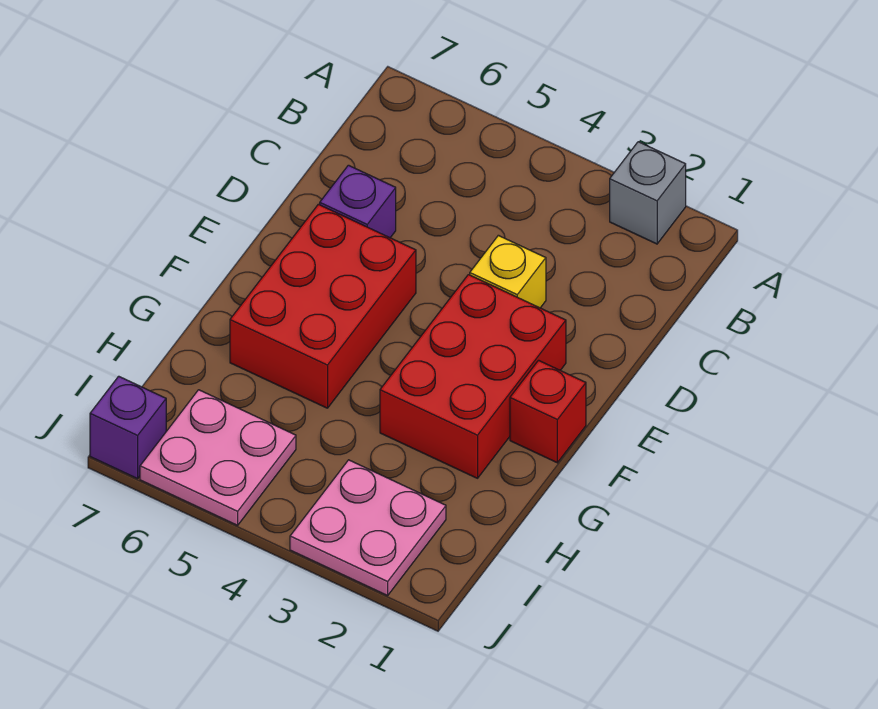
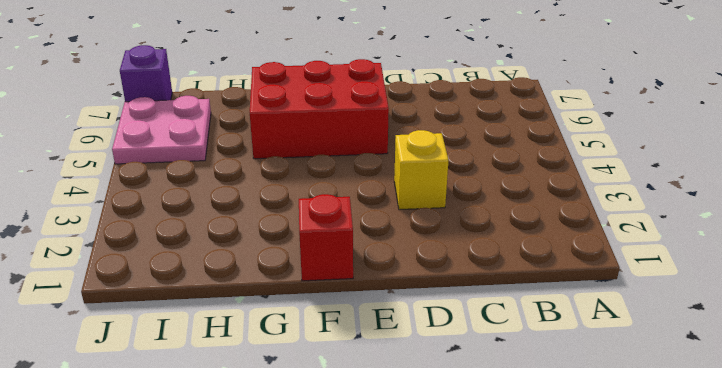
none -> grey 1x1 brick [610,142,686,244]
none -> purple 1x1 brick [320,165,396,238]

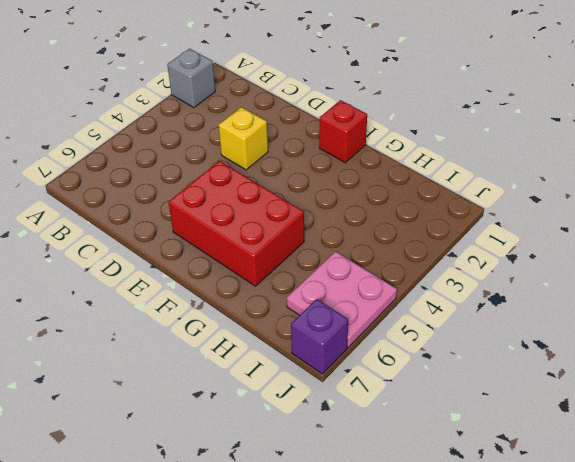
none -> purple 1x1 brick [320,165,396,238]
none -> red 2x3 brick [380,275,566,478]

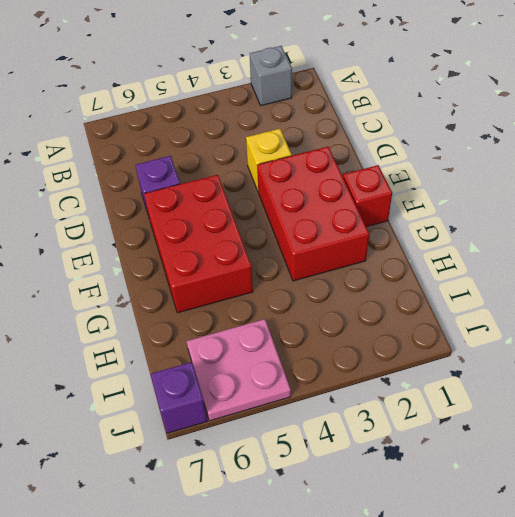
none -> pink 2x2 plate [290,460,446,596]

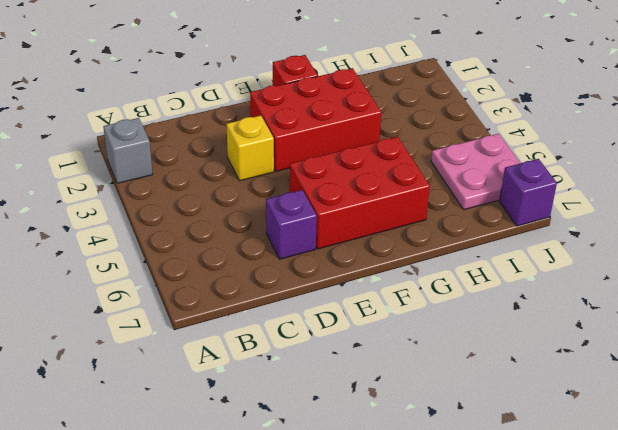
none -> pink 2x2 plate [290,460,446,596]

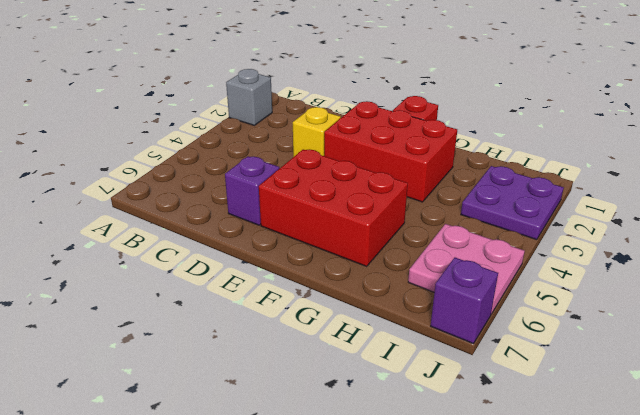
purple 2x2 plate [461,166,564,240] -> pink 2x2 plate [290,460,446,596]

